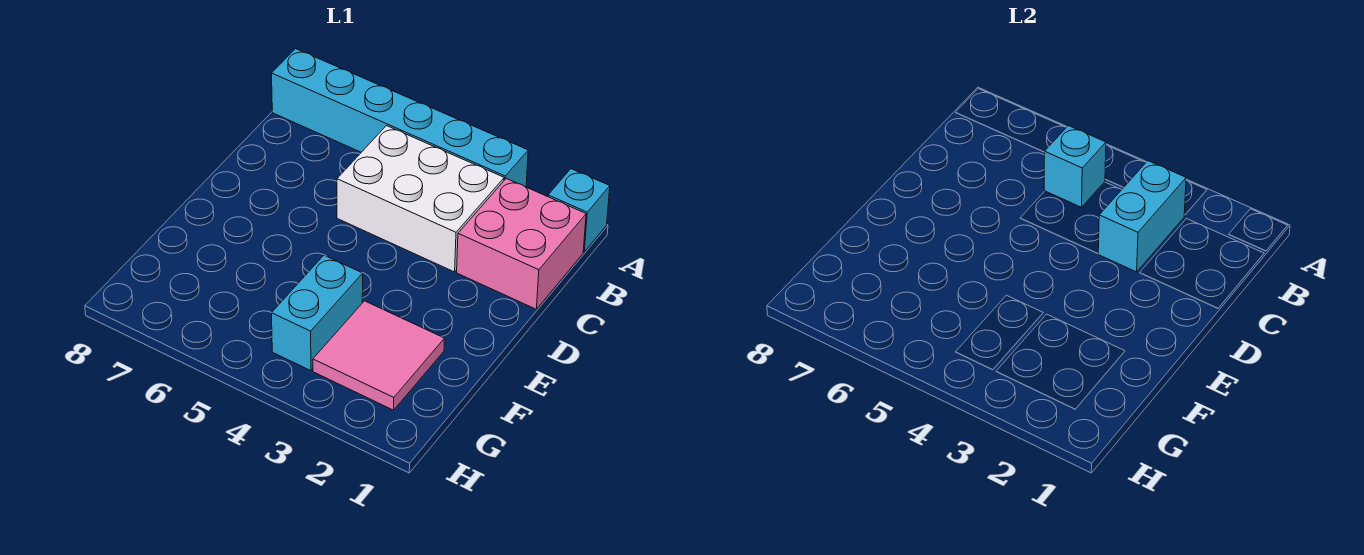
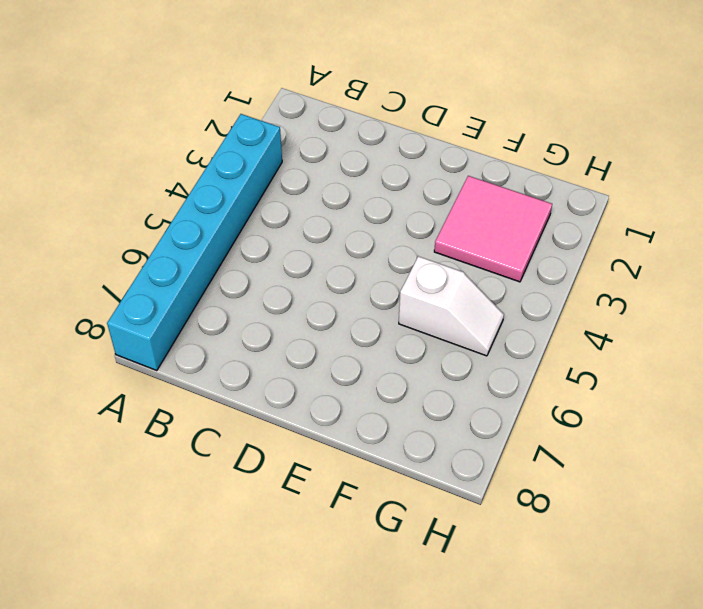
white 1x2 slope [399,256,504,356] -> none
none -> cyan 1x1 brick [548,169,610,252]
none -> pink 2x2 brick [457,178,586,309]

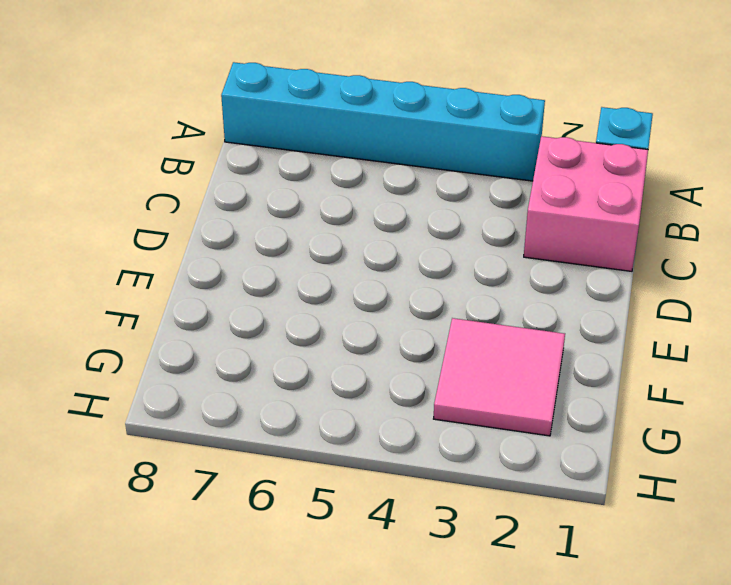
none -> white 2x3 brick [337,126,504,272]
none -> cyan 1x2 brick [272,255,363,371]

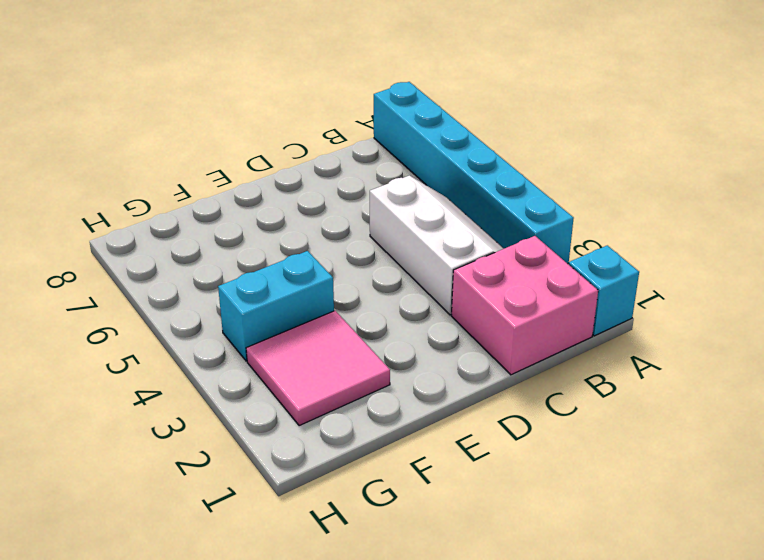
white 2x3 slope [370,176,504,315] -> white 2x3 brick [337,126,504,272]
none -> cyan 1x2 brick [1098,161,1186,272]
none -> cyan 1x1 brick [1044,126,1106,207]

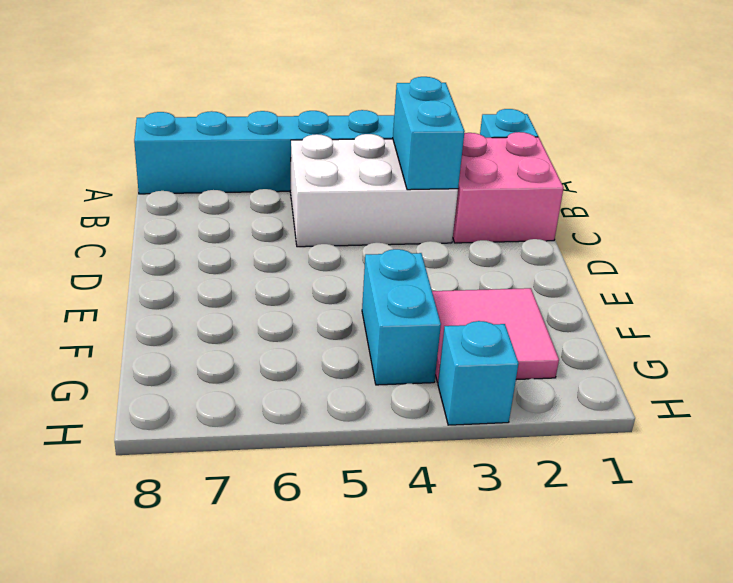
cyan 1x1 brick [438,321,519,425] -> cyan 1x1 brick moved to [1044,126,1106,207]

